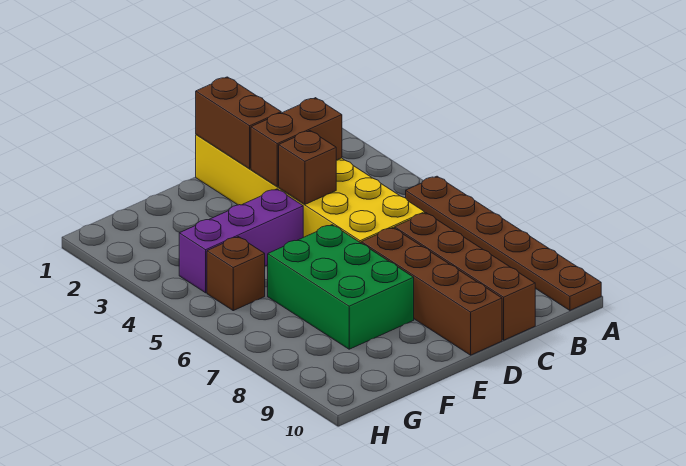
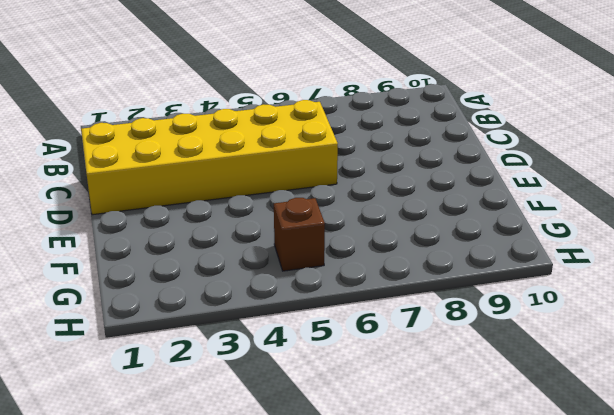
none -> brown 1x6 plate [406,176,601,310]
none -> brown 1x4 brick [395,213,535,340]

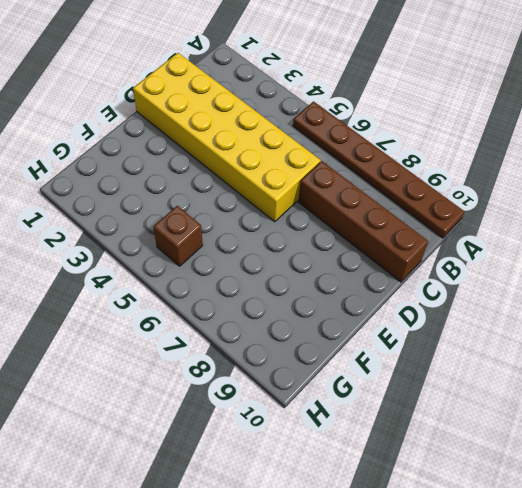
none -> brown 1x4 brick [361,228,502,355]
none -> purple 1x3 brick [179,189,303,293]

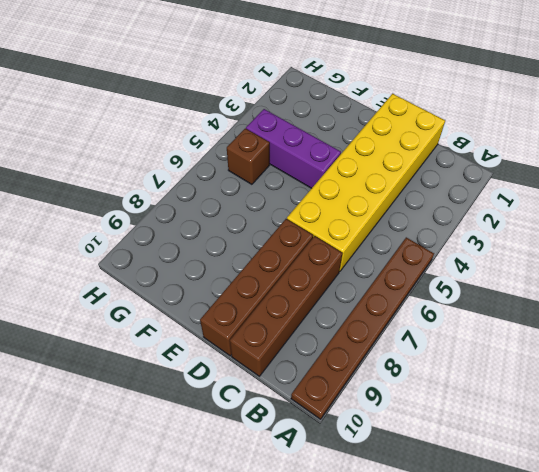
none -> green 2x3 brick [268,225,414,349]
none -> brown 1x2 brick [251,98,342,187]

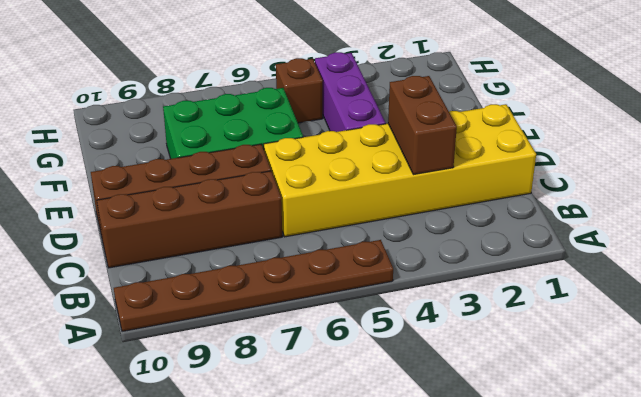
none -> brown 1x2 brick [196,77,281,169]
none -> brown 1x1 brick [279,131,336,204]

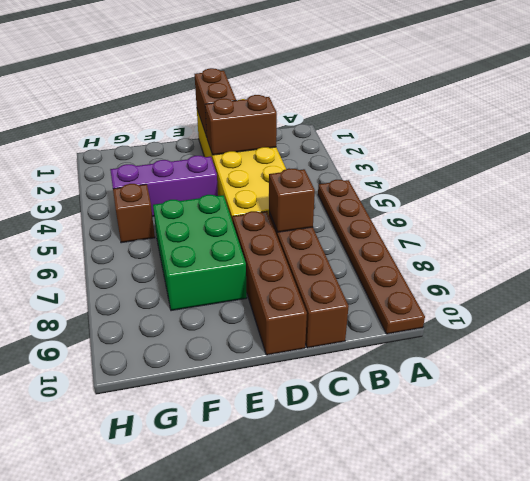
brown 1x1 brick [269,168,315,232] -> brown 1x1 brick moved to [279,131,336,204]

